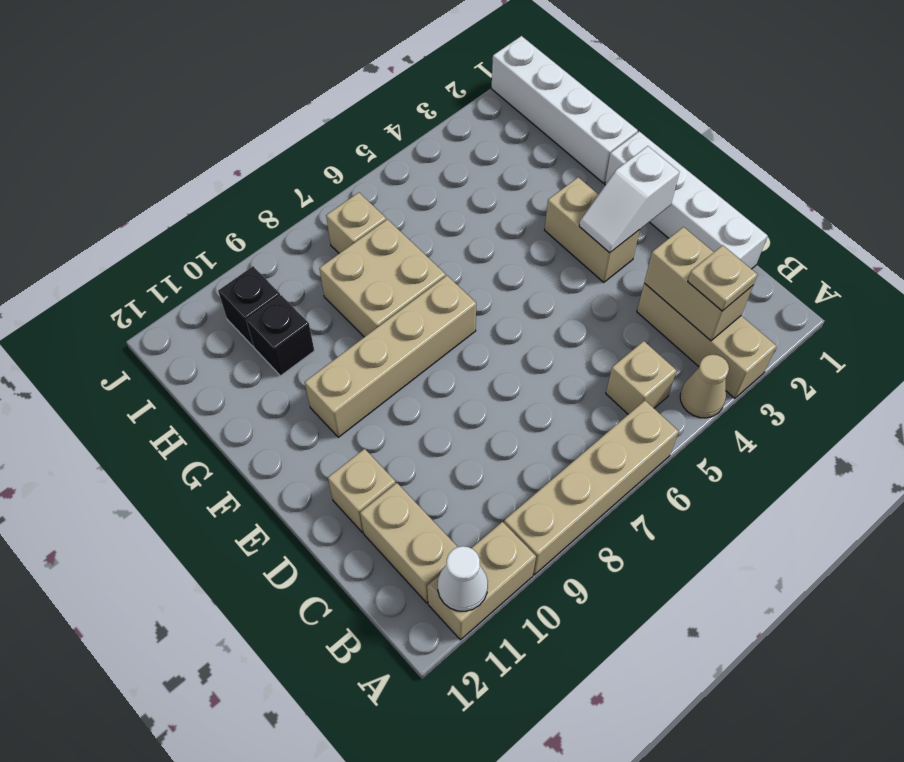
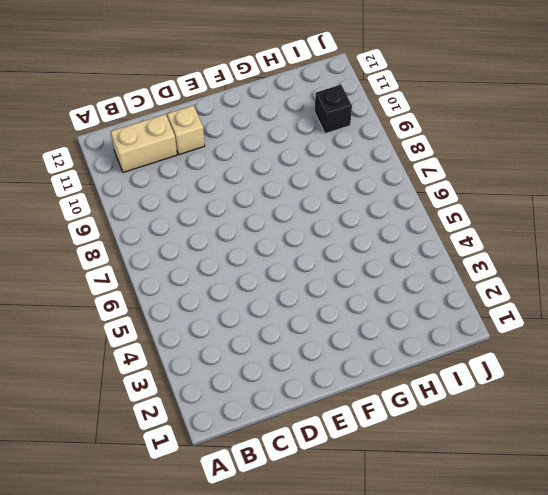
none -> tan 1x3 brick [637,283,776,398]
none -> tan 1x1 cone [680,355,729,418]
none -> tan 1x4 brick [504,401,679,575]

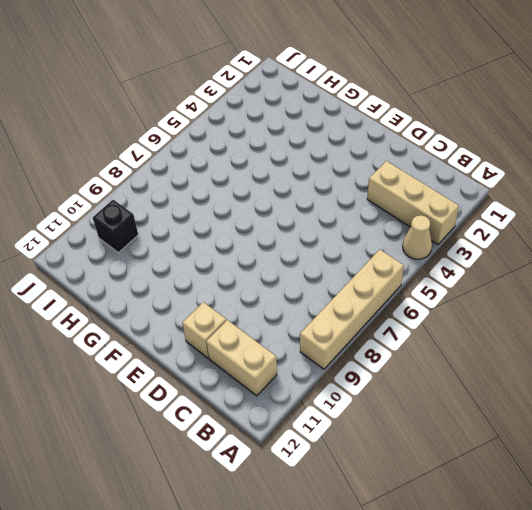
none -> tan 1x2 brick [427,522,536,640]
none -> tan 1x1 brick [606,341,677,414]
none -> white 1x4 brick [605,131,768,269]

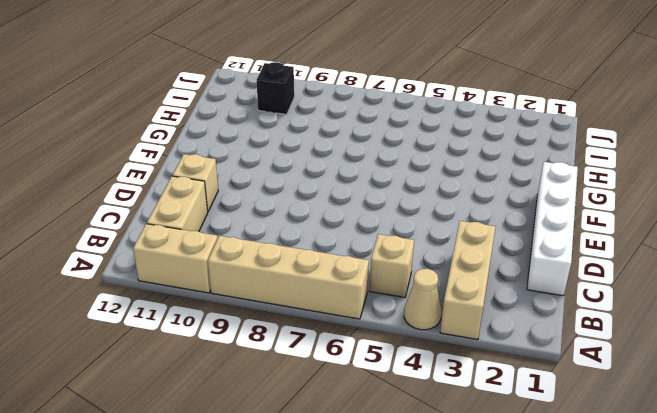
none -> tan 1x2 brick [545,177,640,283]
none -> tan 1x4 brick [305,276,476,437]
none -> white 1x4 brick [492,36,638,183]

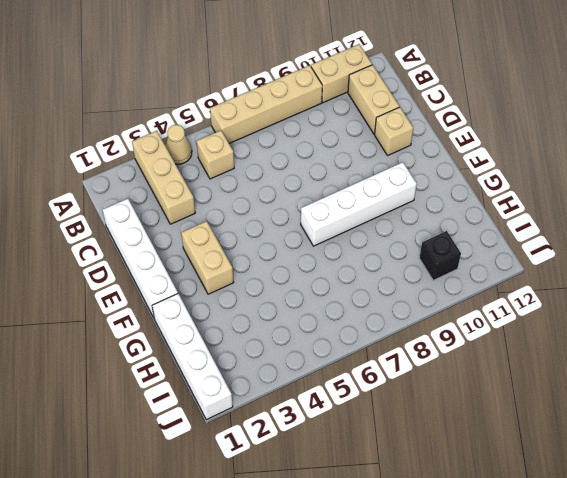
white 1x4 brick [301,162,417,246] -> tan 1x4 brick [305,276,476,437]
none -> tan 2x2 brick [319,219,446,337]
none -> black 1x1 brick [246,295,314,376]
none -> tan 1x1 brick [326,192,386,253]

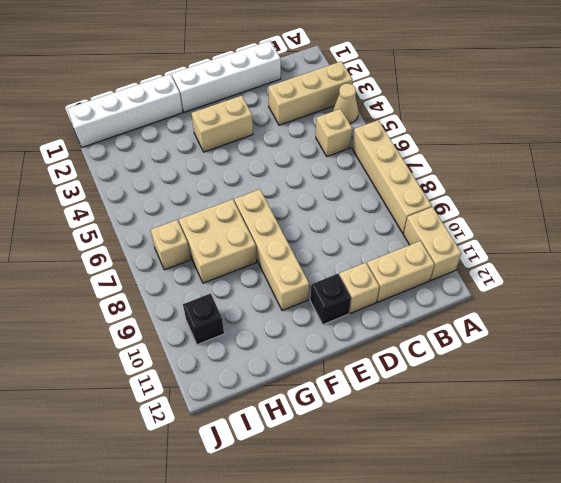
black 1x1 brick [310,274,351,324] -> black 1x1 brick moved to [246,295,314,376]
none -> white 1x1 cone [438,546,488,611]
none -> tan 1x2 brick [644,227,753,341]
none -> white 1x2 slope [579,146,679,253]

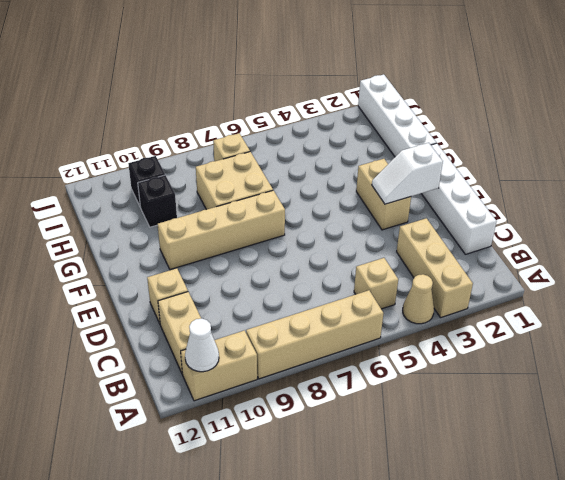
none -> tan 1x2 brick [644,227,753,341]
none -> tan 1x1 plate [688,245,758,311]

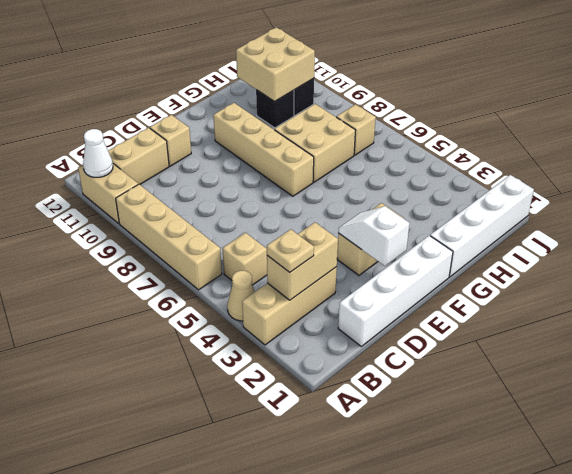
tan 2x2 brick [236,27,315,102] -> none

